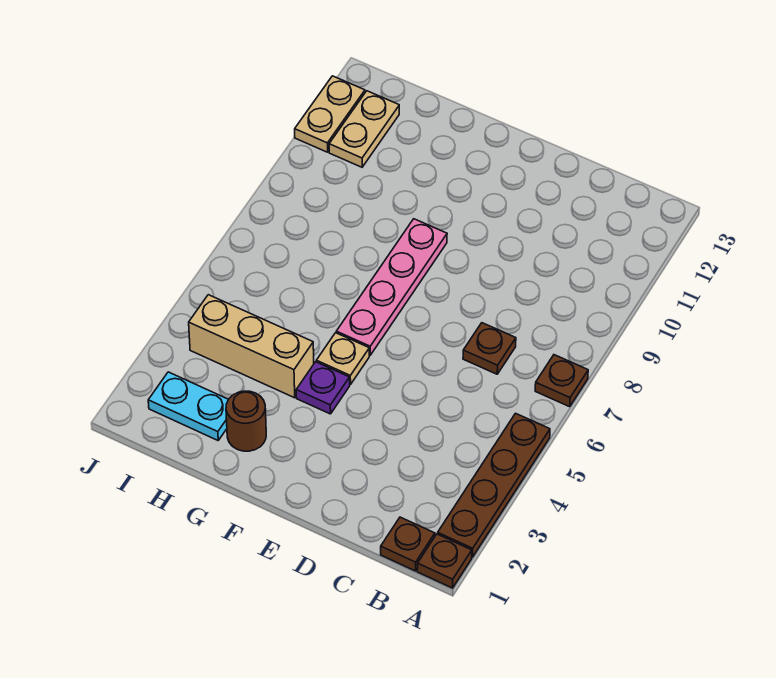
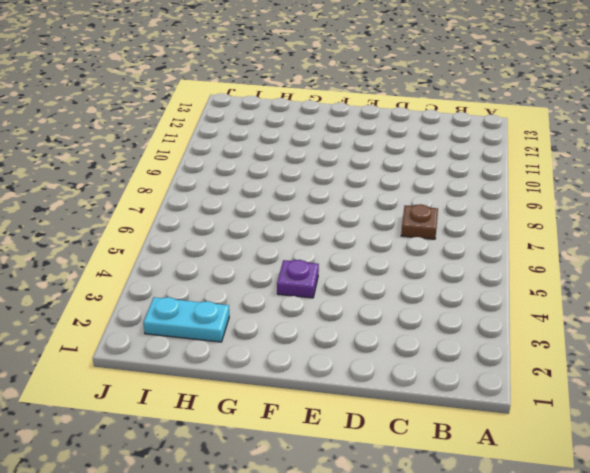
none -> brown 1x1 plate [417,534,472,588]
none -> brown 1x4 plate [438,413,550,557]
none -> brown 1x1 plate [535,355,588,407]

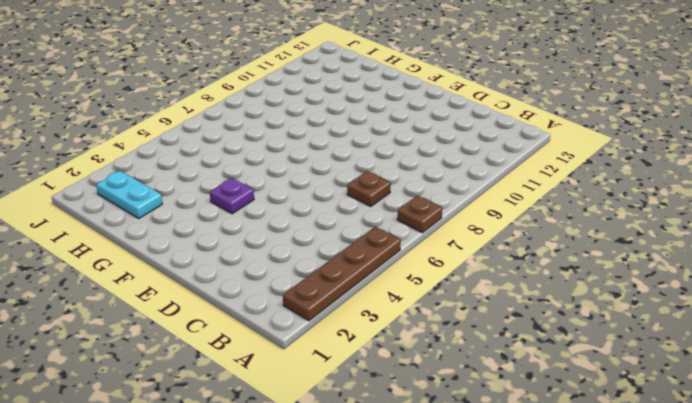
none -> brown 1x1 plate [417,534,472,588]
none -> brown 1x1 plate [381,517,435,571]
none -> tan 1x1 plate [316,333,369,385]

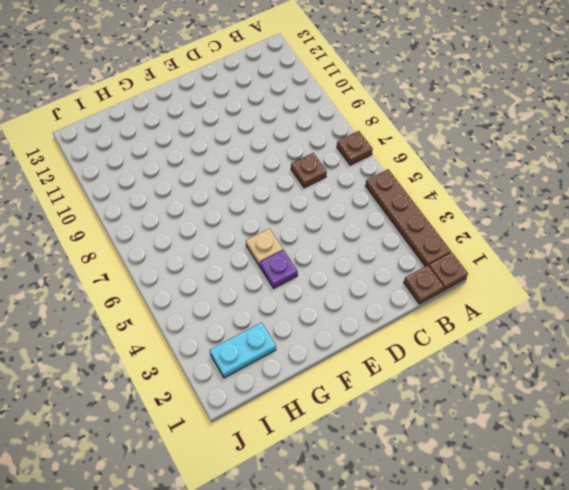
none -> pink 1x4 plate [336,219,447,355]
none -> brown 1x1 round brick [226,391,266,451]
none -> tan 1x3 brick [189,295,314,398]

